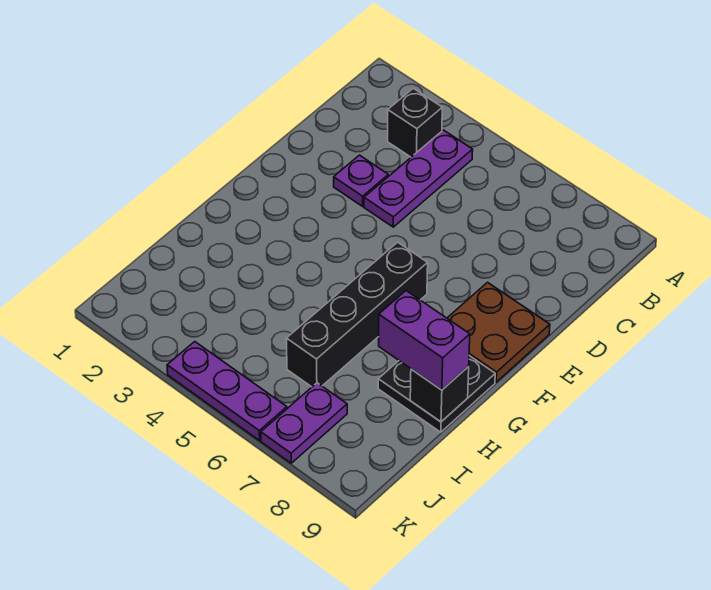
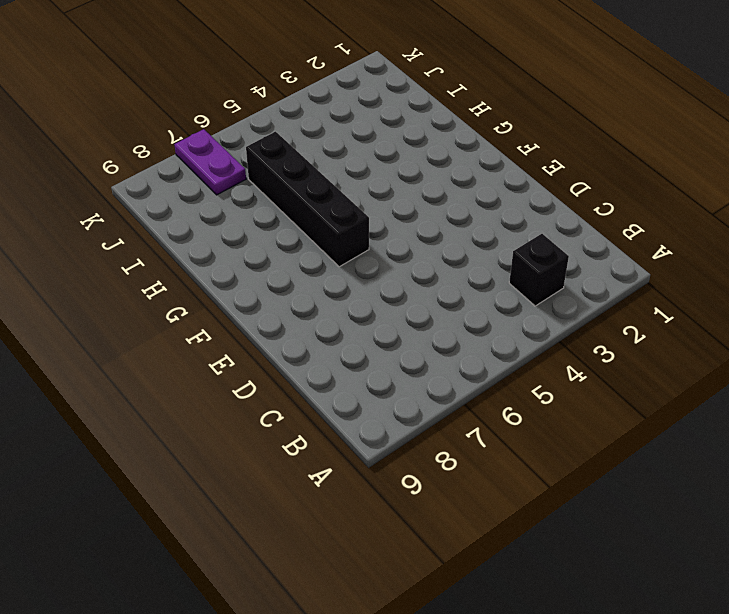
none -> purple 1x3 plate [364,130,473,227]
none -> purple 1x1 plate [334,155,388,206]

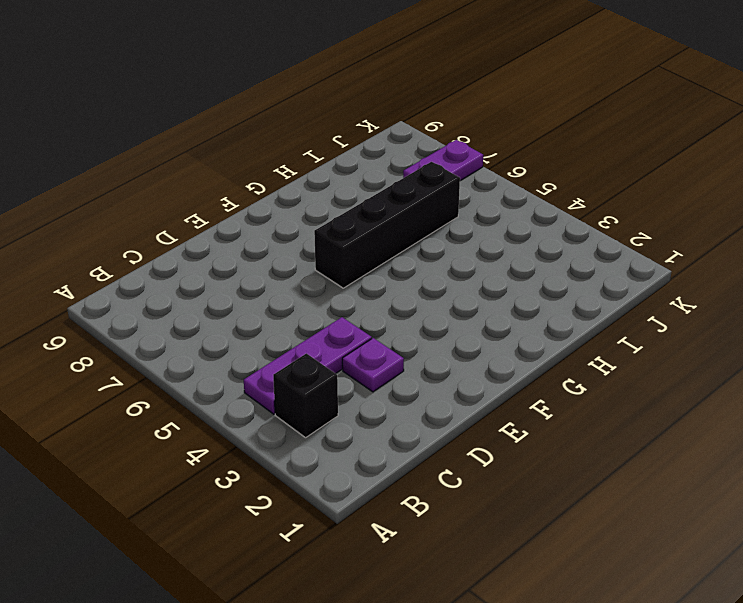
none -> brown 2x2 plate [447,282,550,382]
none -> black 2x2 plate [378,356,495,432]

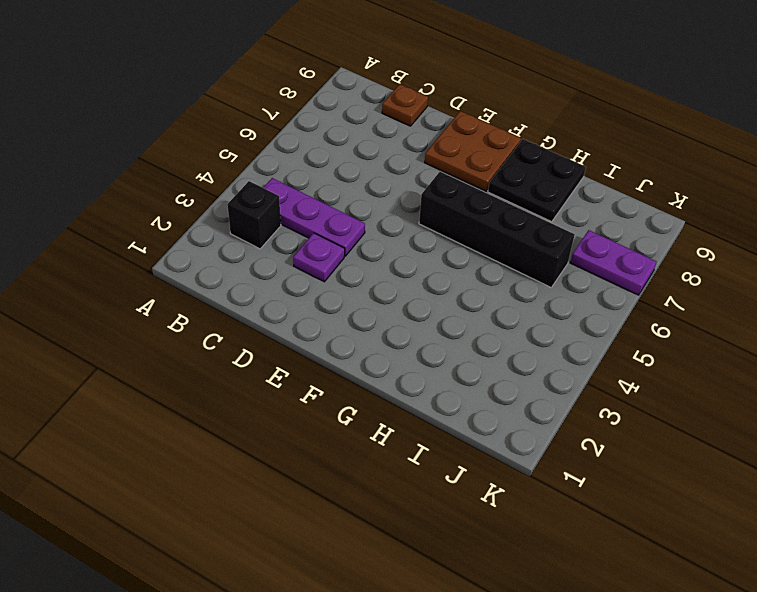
brown 1x1 plate [382,84,428,126] -> none
none -> purple 1x3 plate [167,342,287,440]
none -> black 1x1 brick [410,367,469,422]

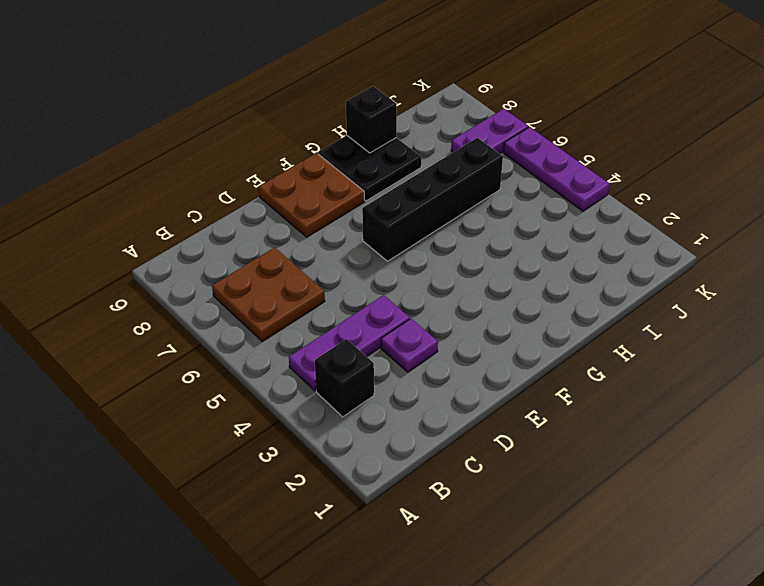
brown 2x2 plate [212,248,325,341] -> none
none -> purple 1x2 brick [379,291,470,390]

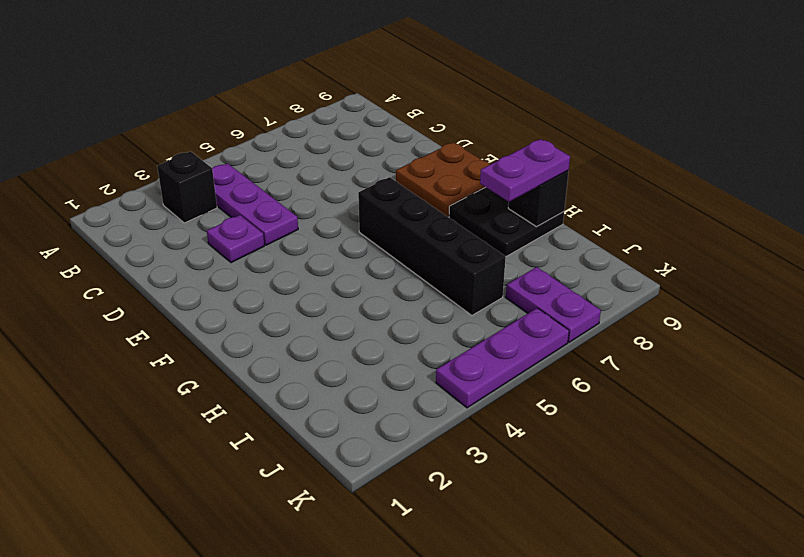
purple 1x2 plate [480,139,570,202] -> purple 1x2 brick [379,291,470,390]

